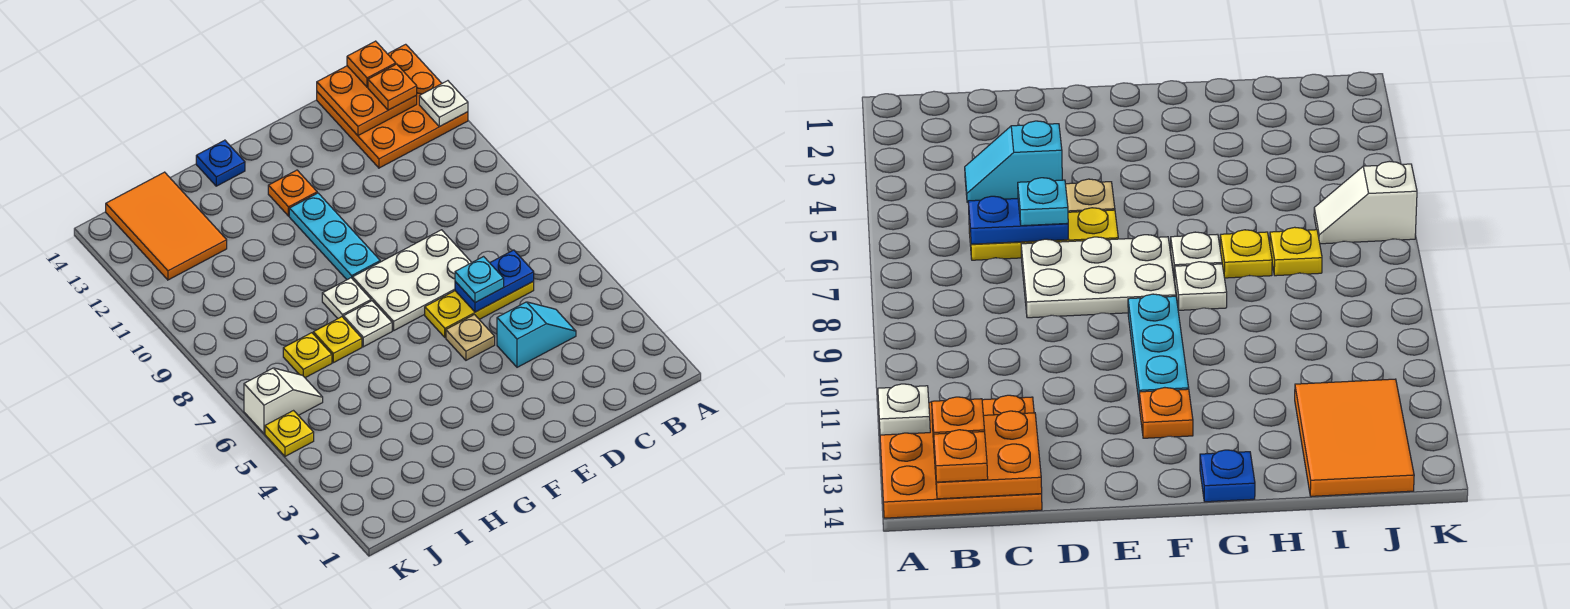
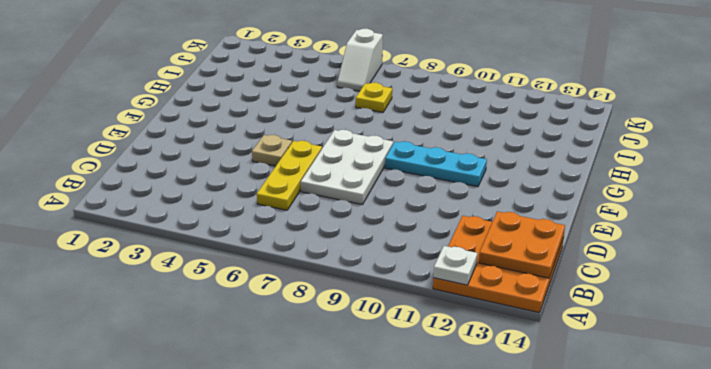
none -> cyan 1x2 slope [497,302,576,367]
none -> orange 1x1 plate [268,170,317,216]
none -> white 1x1 plate [343,301,392,347]

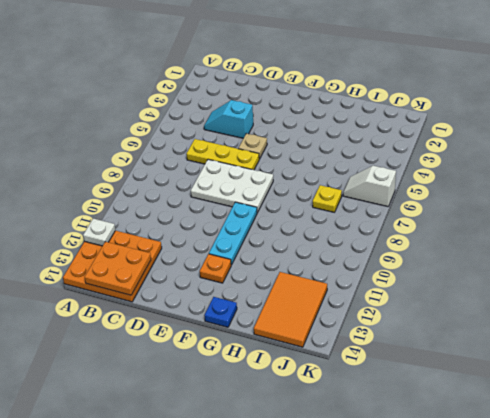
none -> white 1x1 plate [343,301,392,347]
none -> white 1x1 plate [322,278,371,319]
none -> yellow 1x1 plate [313,317,362,363]

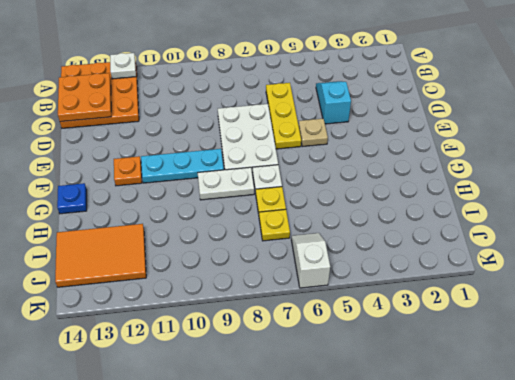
white 1x2 plate [198,167,254,200] -> white 1x1 plate [322,278,371,319]
none -> yellow 1x1 plate [265,411,314,456]
none -> blue 1x2 plate [455,250,534,312]
none -> orange 1x1 plate [368,64,417,110]

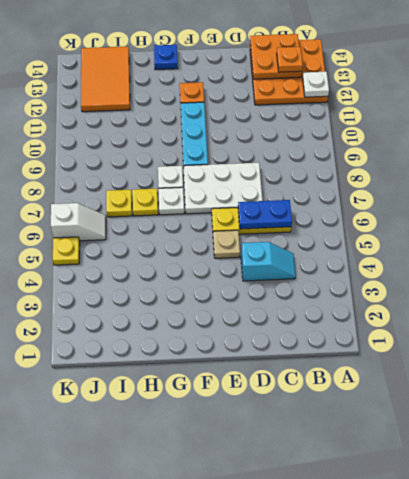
none -> orange 1x1 plate [347,41,396,87]
none -> cyan 1x1 plate [455,257,504,303]

